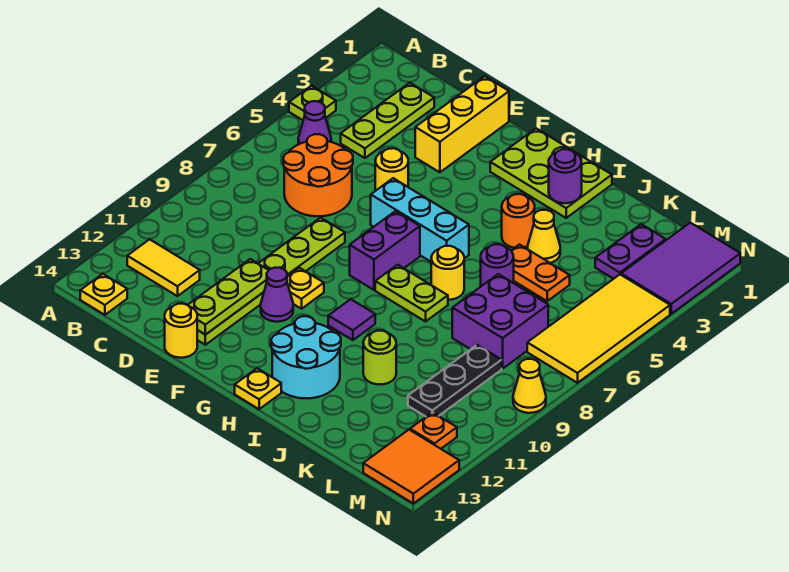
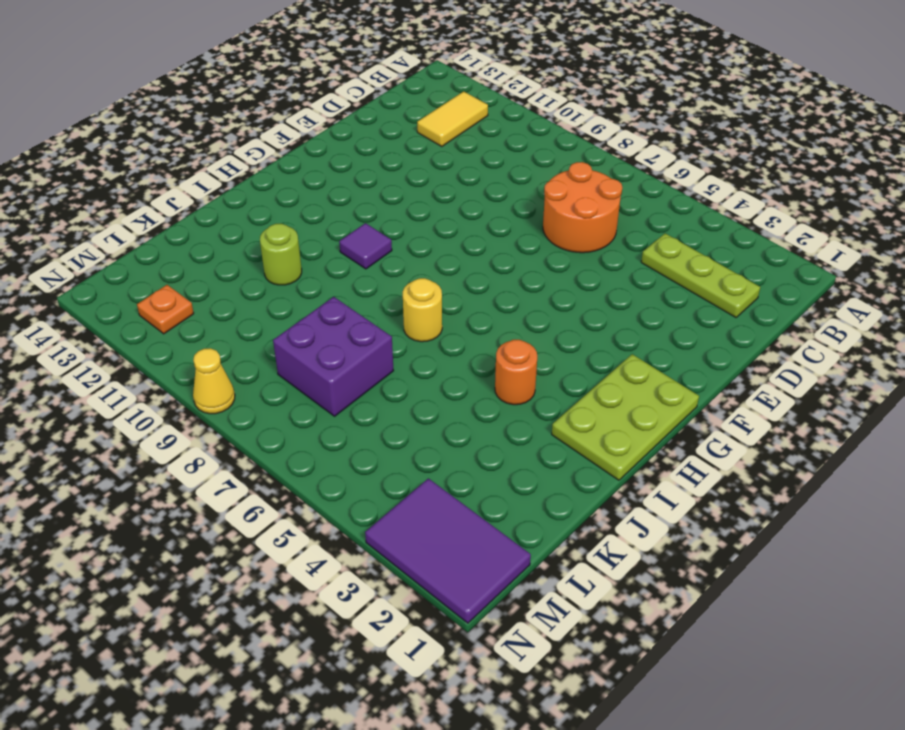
none -> lime 1x1 plate [289,86,336,120]
none -> purple 1x1 cone [298,101,331,144]
none -> yellow 1x1 plate [80,274,127,315]
none -> yellow 1x3 brick [415,76,509,172]

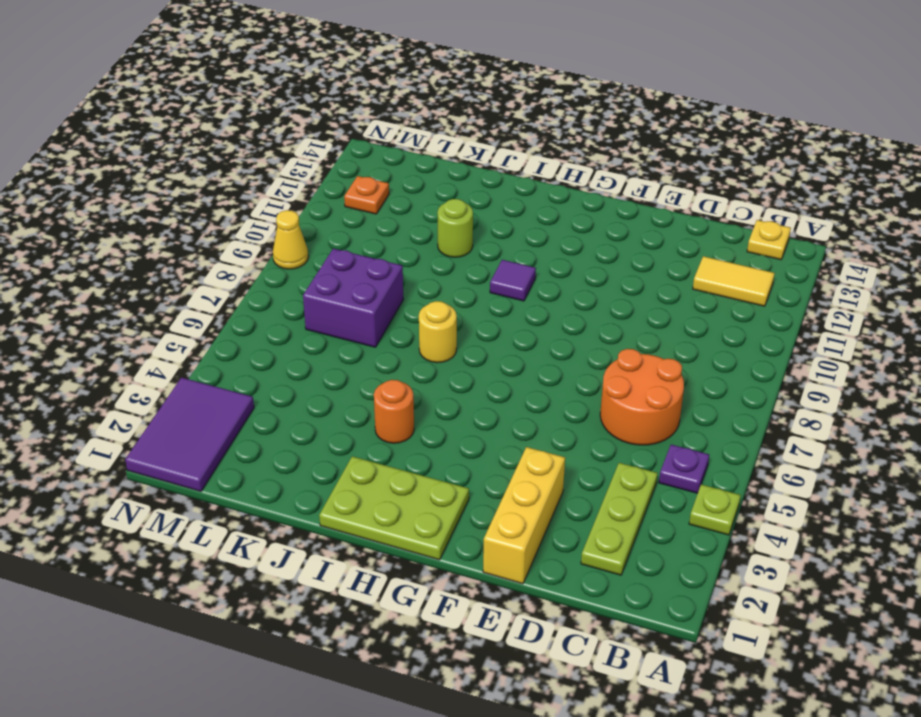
purple 1x1 plate [659,445,709,493] -> purple 1x1 cone [298,101,331,144]
none -> yellow 1x1 round brick [375,148,408,190]
none -> lime 1x6 plate [197,218,345,345]
none -> yellow 1x1 round brick [165,304,197,358]
none -> cyan 1x3 brick [371,178,469,262]

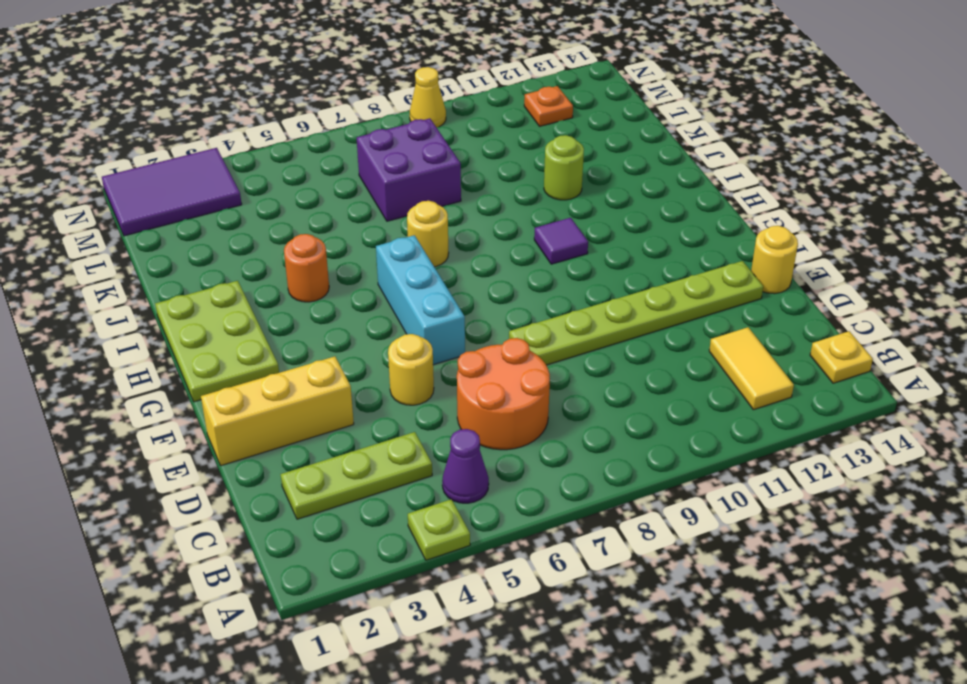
none -> yellow 1x1 plate [287,268,324,309]
none -> purple 1x1 cone [261,268,293,322]
none -> purple 1x2 brick [350,211,420,290]
none -> lime 1x2 plate [375,265,448,321]

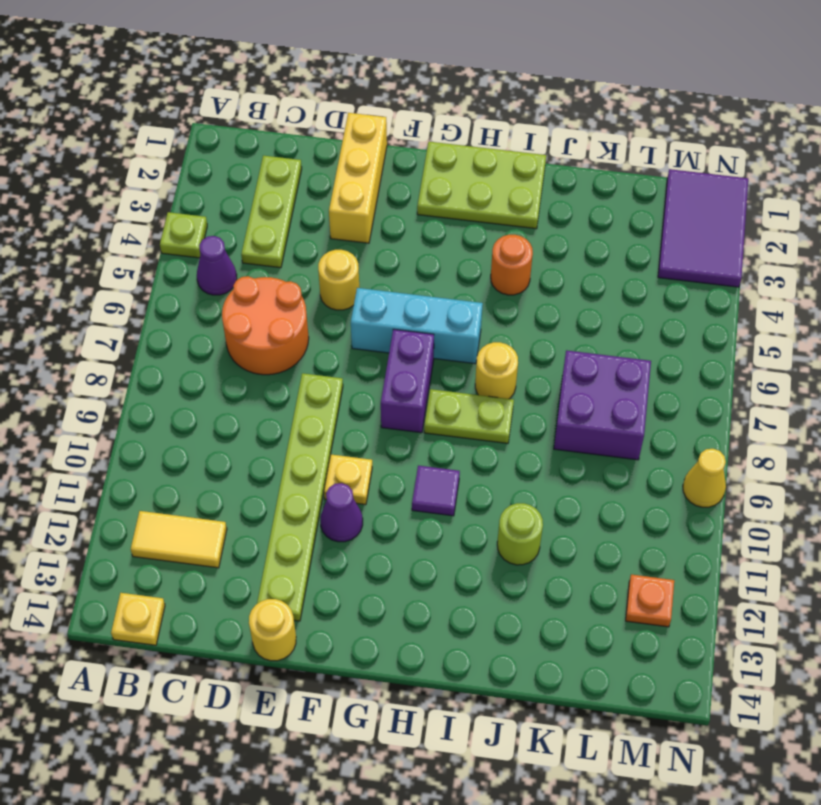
none -> cyan 2x2 round brick [271,316,341,398]
none -> yellow 1x1 plate [235,368,281,409]
none -> yellow 1x1 cone [527,210,560,263]
none -> orange 1x2 plate [511,245,570,301]

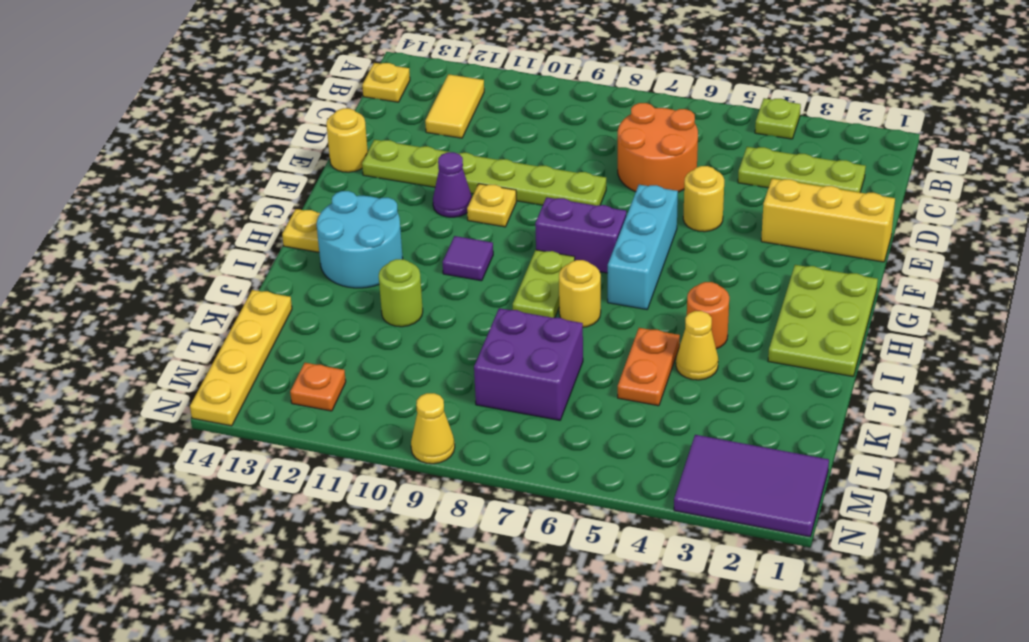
yellow 1x4 plate [190,290,292,426] -> orange 2x2 tile [363,430,459,503]
none -> purple 1x1 cone [298,101,331,144]
none -> purple 1x1 round brick [481,244,514,286]
none -> purple 1x2 plate [595,224,666,279]
none -> black 1x3 plate [408,345,502,417]

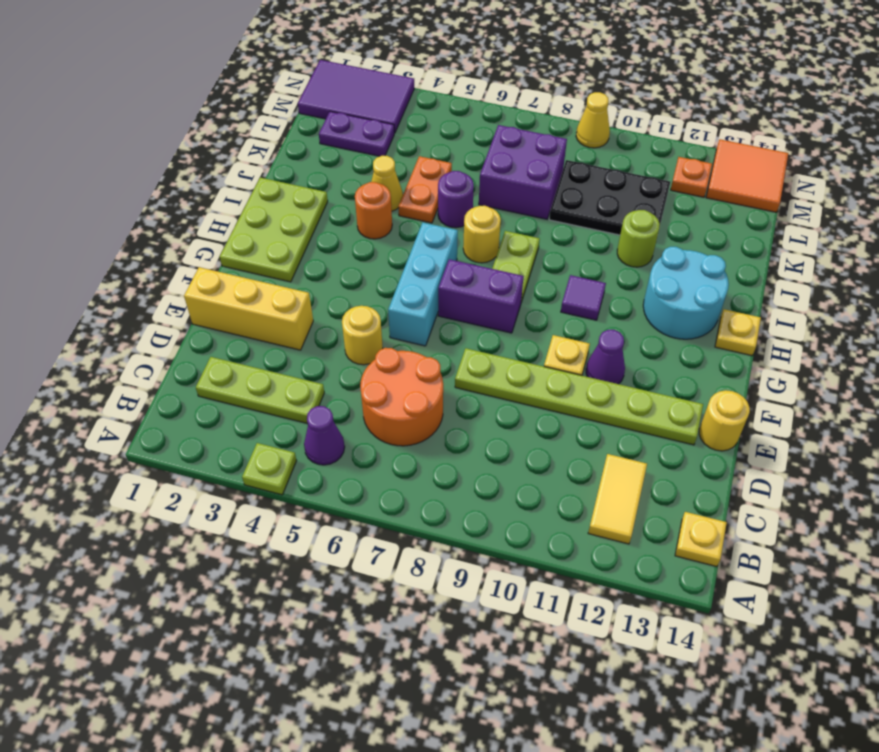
black 2x3 plate [549,160,670,235] -> black 1x3 plate [408,345,502,417]
none -> yellow 2x4 tile [527,275,670,383]
none -> lime 1x3 plate [188,259,269,335]
none -> purple 1x1 round brick [549,149,582,203]

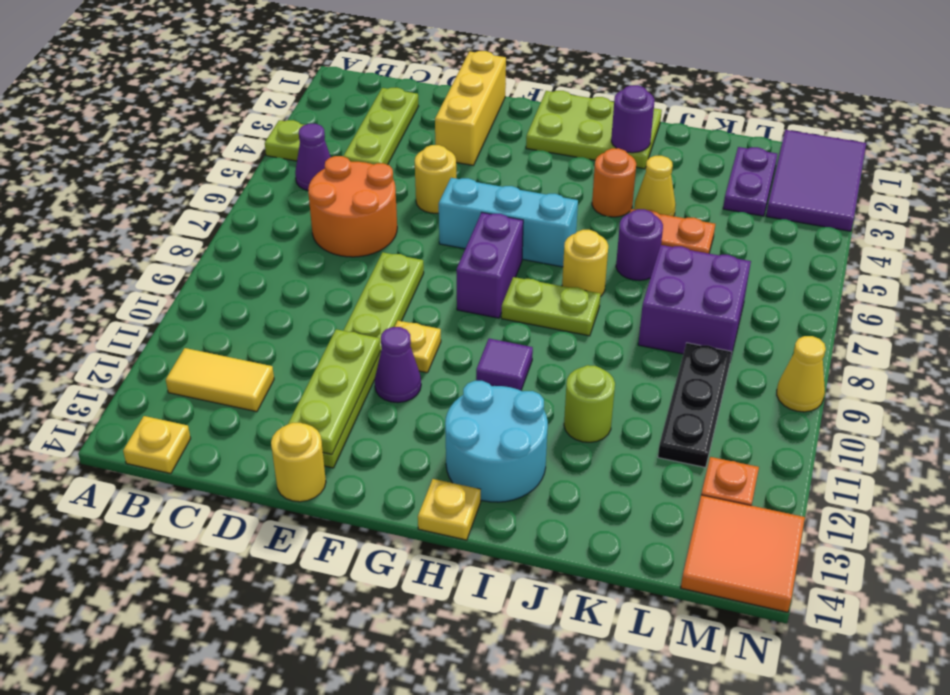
none -> yellow 2x4 tile [527,275,670,383]

